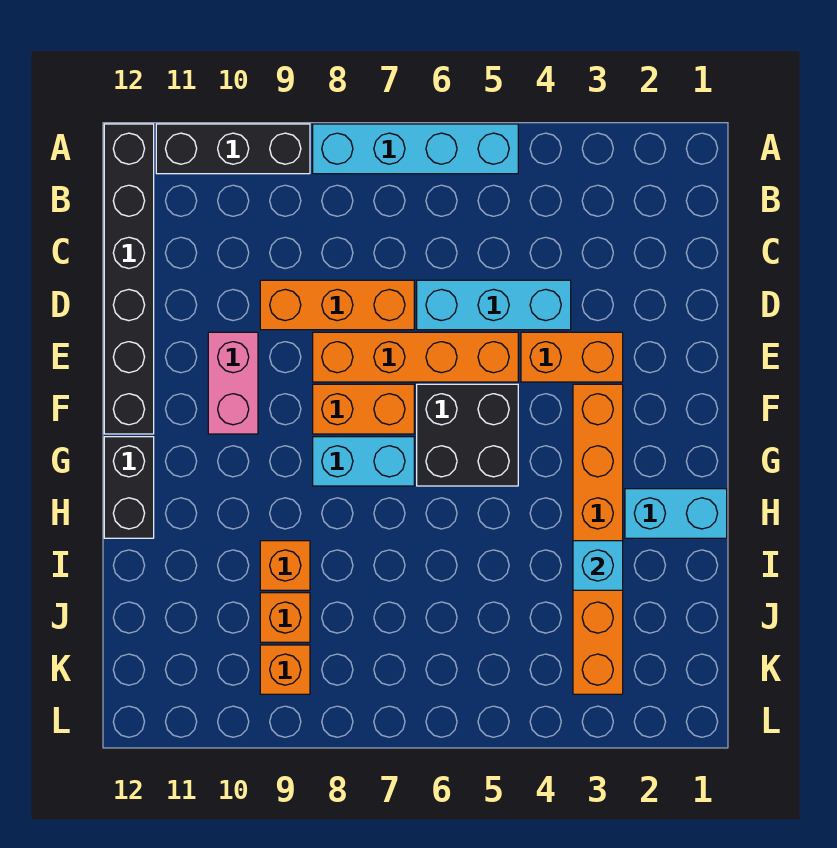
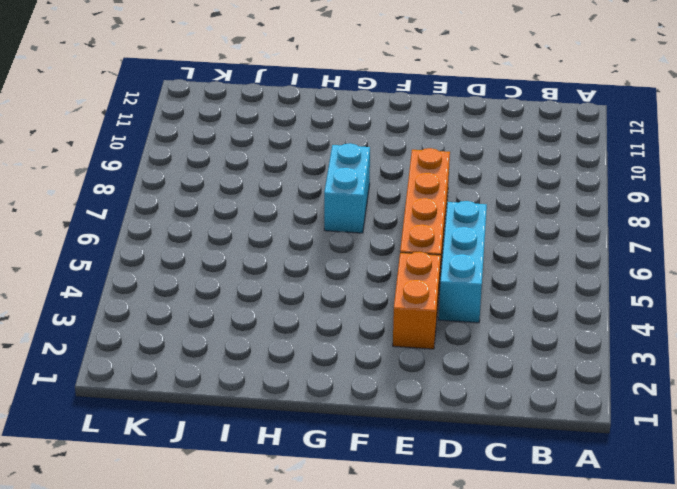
none -> cyan 1x4 brick [313,124,518,174]
none -> black 1x3 brick [156,124,310,174]
none -> black 1x6 brick [104,124,154,434]

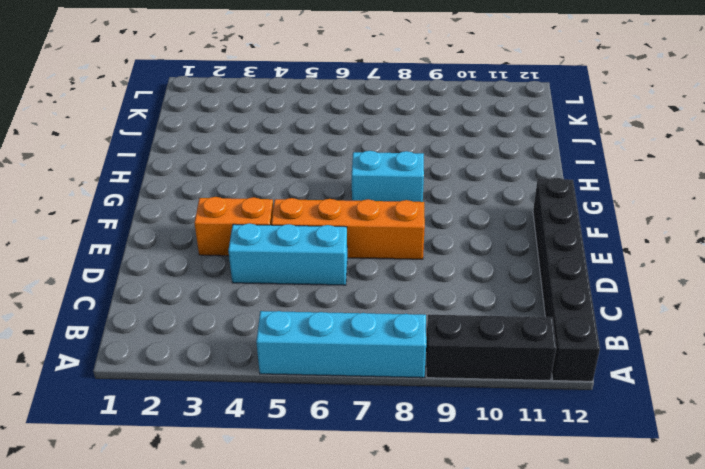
none -> orange 1x3 brick [260,280,414,330]
none -> pink 1x2 brick [208,332,258,434]
none -> orange 1x6 brick [573,384,623,694]

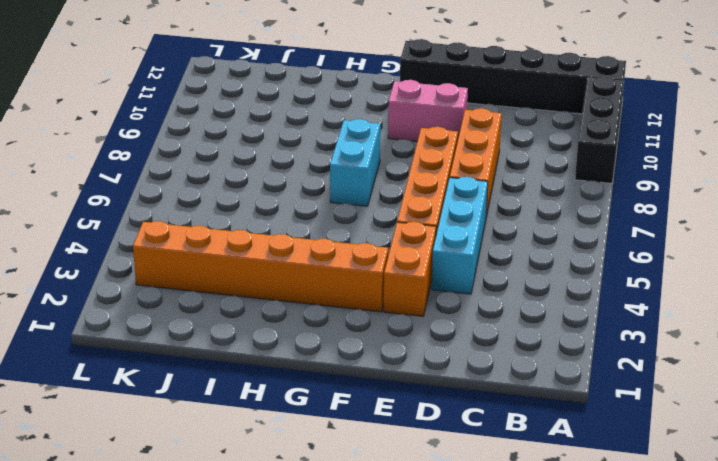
none -> cyan 1x4 brick [313,124,518,174]
none -> black 2x2 brick [417,384,518,486]
none -> orange 1x2 brick [313,384,414,434]

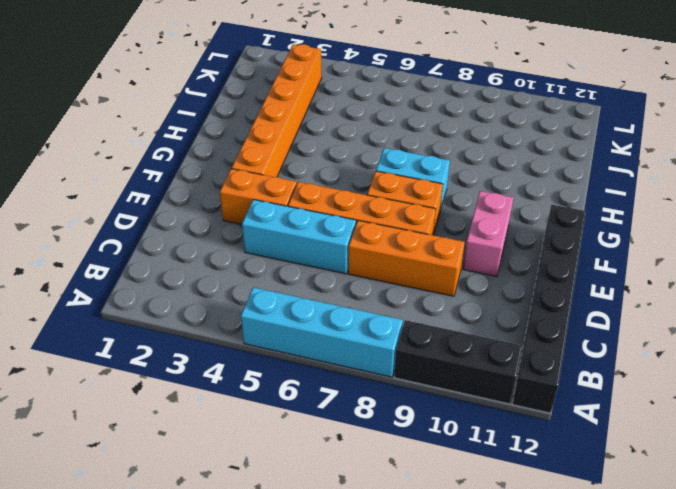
none -> black 2x2 brick [417,384,518,486]
none -> black 1x2 brick [104,437,154,538]
none -> cyan 1x2 brick [625,489,727,538]

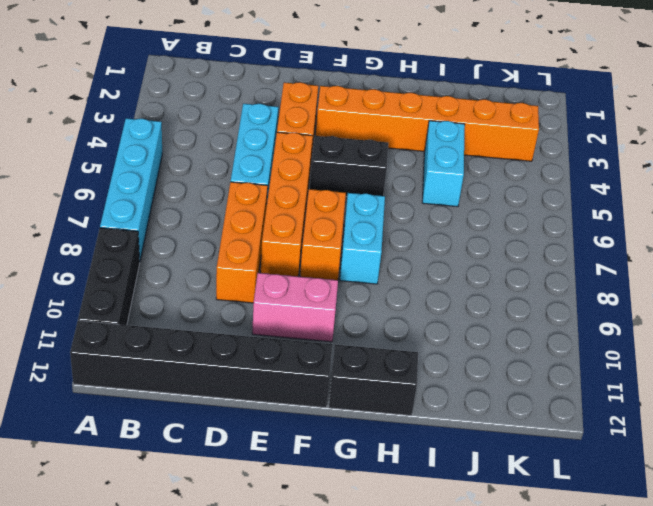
black 1x2 brick [310,136,388,196] -> black 2x2 brick [417,384,518,486]
cyan 1x2 brick [422,121,465,207] -> cyan 1x2 brick moved to [625,489,727,538]
none -> orange 1x1 brick [260,541,310,590]
none -> orange 1x1 brick [260,593,310,642]
none -> orange 1x1 brick [260,645,310,694]

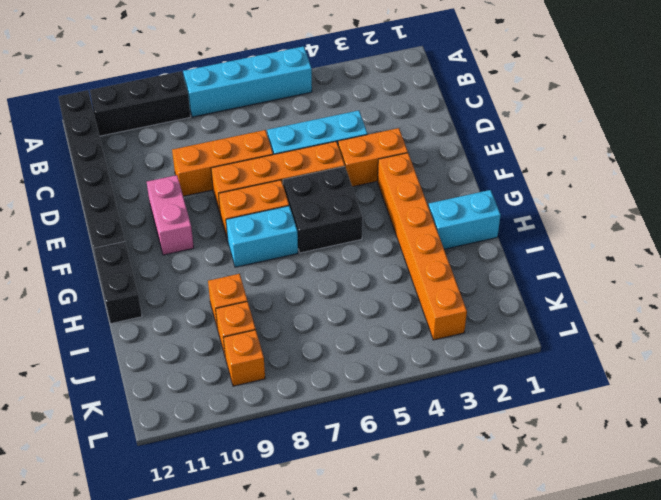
none -> cyan 1x1 brick [573,541,623,590]

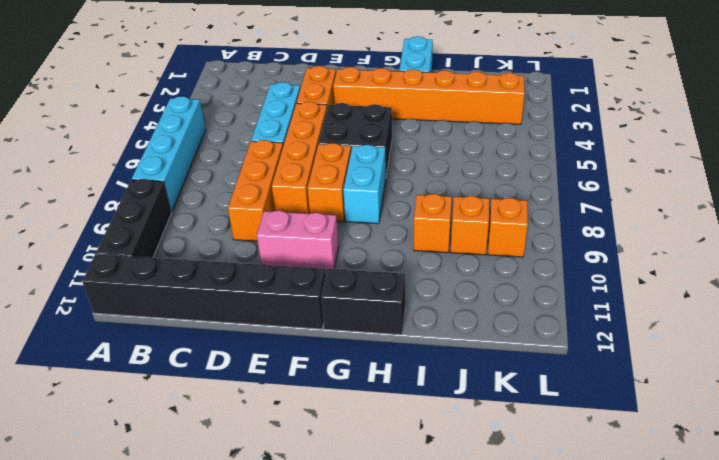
none -> cyan 1x1 brick [573,541,623,590]

